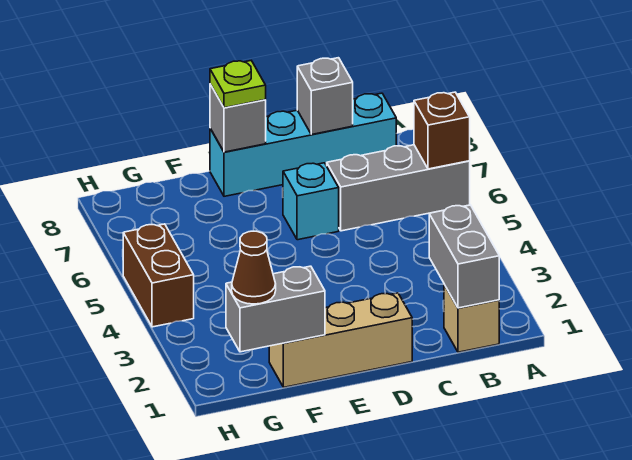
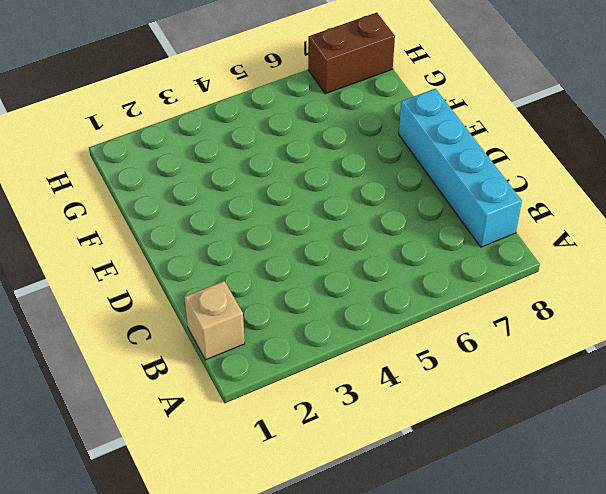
brown 1x2 brick [308,13,395,94] -> brown 1x2 brick moved to [123,224,194,327]
none -> grey 1x3 brick [327,145,470,231]
none -> tan 1x3 brick [269,293,412,387]
none -> cyan 1x1 brick [283,163,339,240]

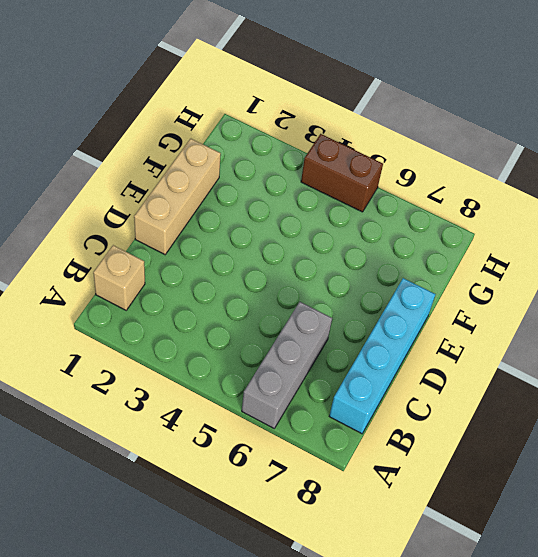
none -> cyan 1x1 brick [283,163,339,240]
none -> brown 1x1 brick [414,92,470,169]
none -> grey 1x2 brick [429,205,499,308]

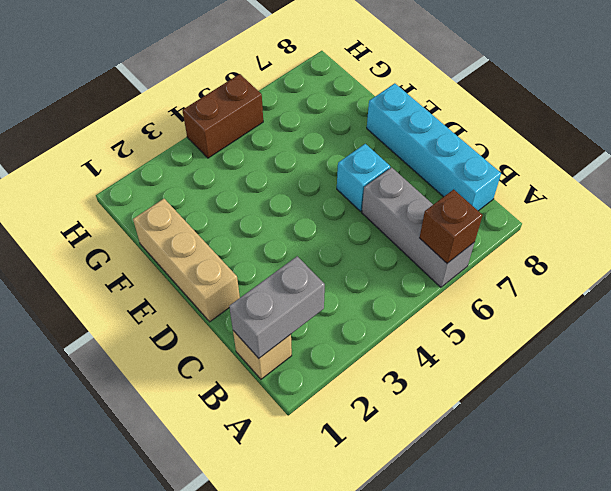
none -> grey 1x1 brick [297,58,353,135]
none -> grey 1x1 brick [210,84,266,152]
none -> grey 1x2 brick [226,266,325,352]

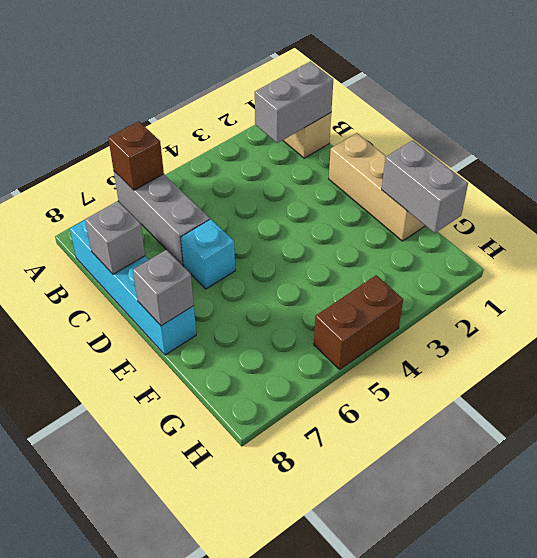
none -> lime 1x1 plate [210,61,266,108]
none -> brown 1x1 cone [232,231,276,304]

